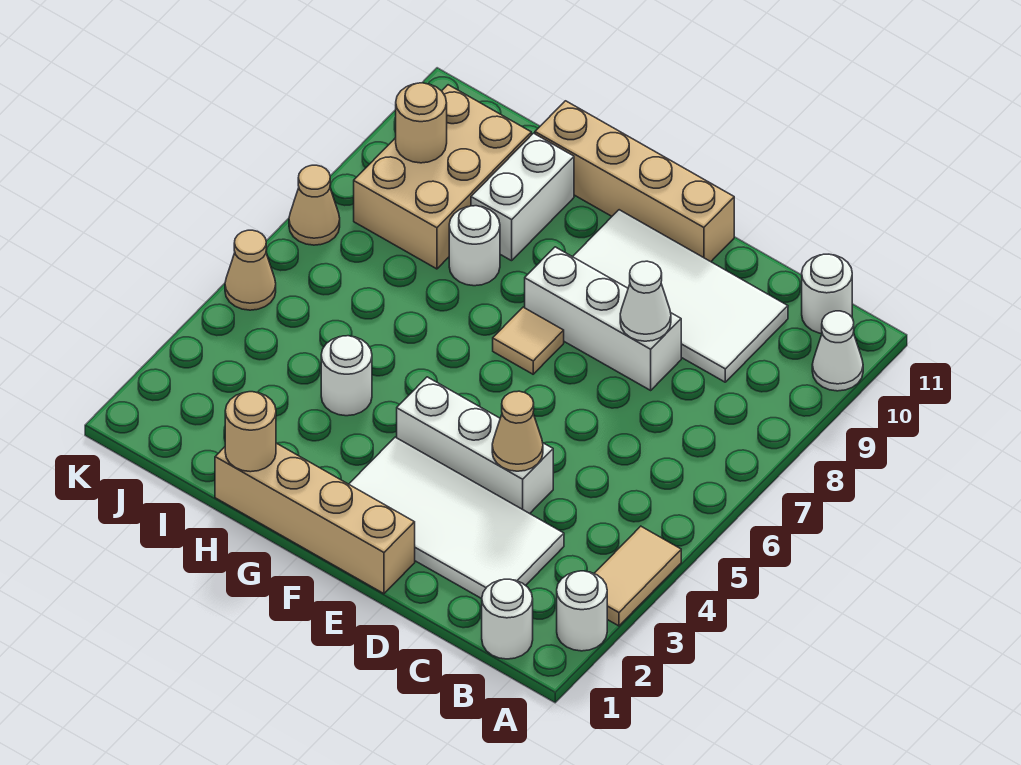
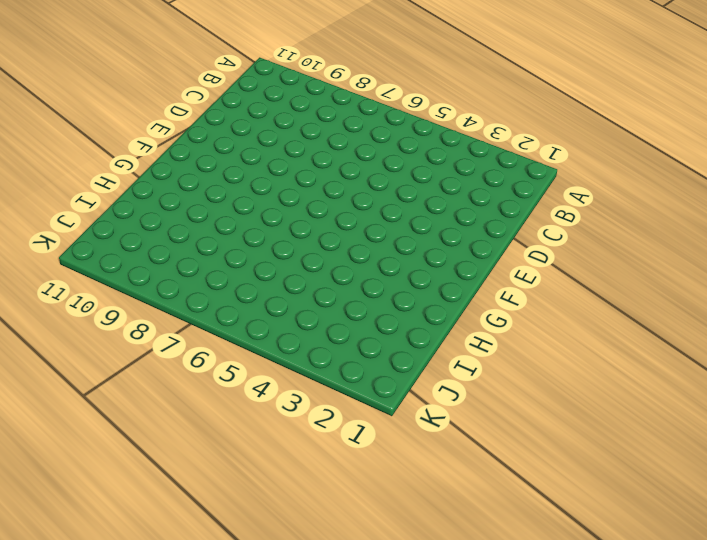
none -> white 1x1 round brick [557,571,607,651]
none -> tan 1x2 tile [594,526,681,626]
none -> white 1x1 cone [812,311,863,391]

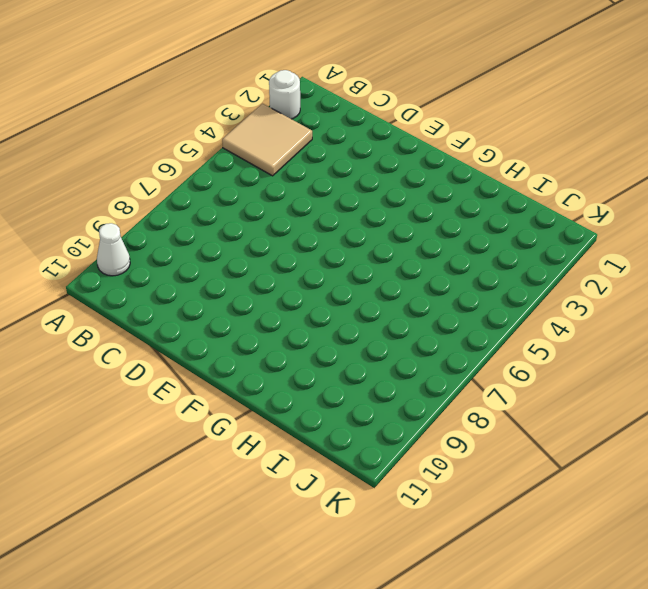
tan 2x2 tile [222,104,312,176] -> tan 1x2 tile [594,526,681,626]
none -> white 1x1 round brick [482,579,533,659]
none -> white 1x1 round brick [802,254,852,333]
none -> white 2x4 tile [349,437,564,599]

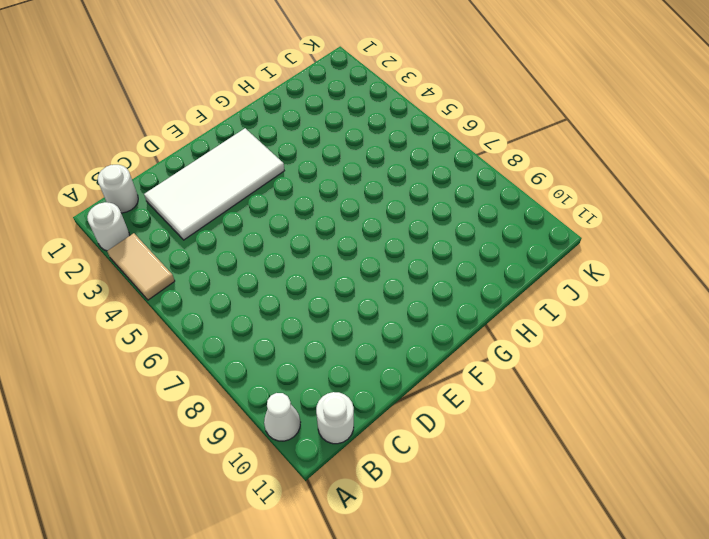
none -> white 2x4 tile [573,210,788,382]
none -> white 1x3 brick [397,377,553,514]
none -> white 1x3 brick [525,247,681,390]

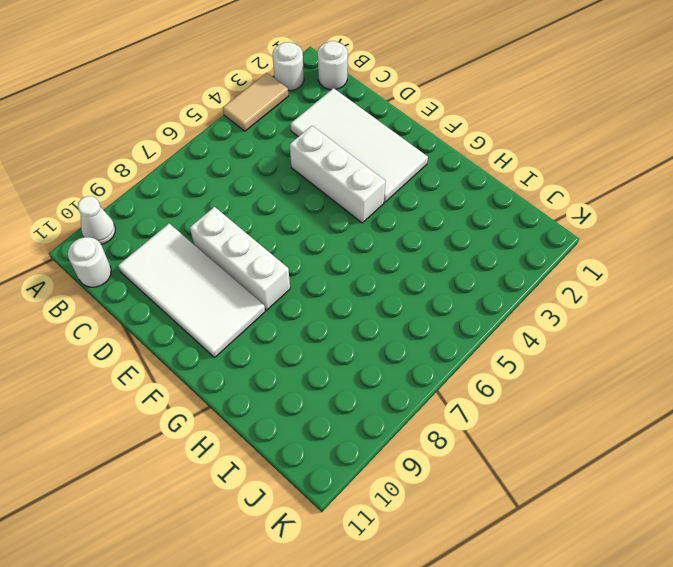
none -> tan 1x4 brick [215,443,415,594]
none -> tan 1x4 brick [535,101,734,262]
none -> tan 1x1 tile [493,307,564,374]

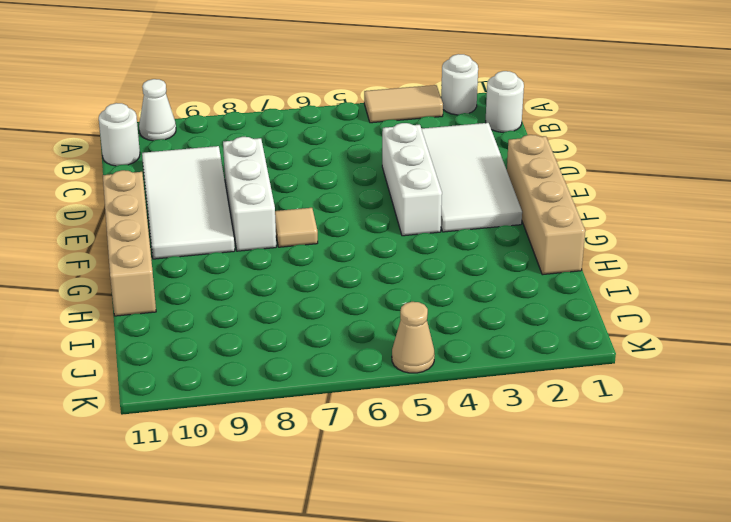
none -> white 1x1 round brick [321,336,372,416]
none -> white 1x1 round brick [449,206,500,286]
none -> white 1x2 brick [471,133,574,261]

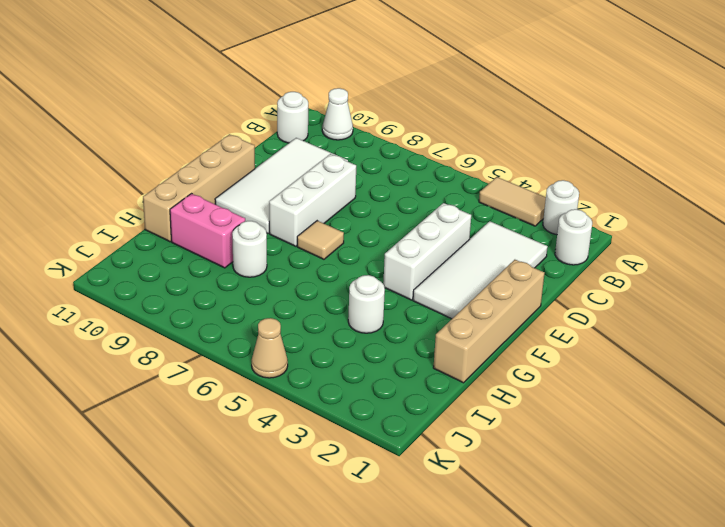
pink 1x2 brick [170,194,245,268] -> white 1x2 brick [471,133,574,261]
none -> tan 2x3 brick [354,85,531,269]
none -> tan 1x1 cone [289,165,340,245]
none -> tan 1x1 cone [492,391,543,471]

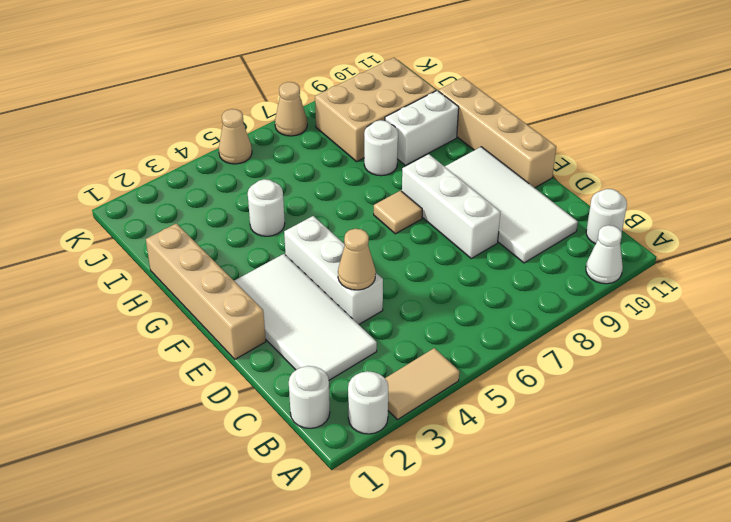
none -> white 1x1 cone [620,261,671,341]
none -> tan 1x1 round brick [225,392,276,472]
none -> tan 1x1 round brick [396,83,447,163]

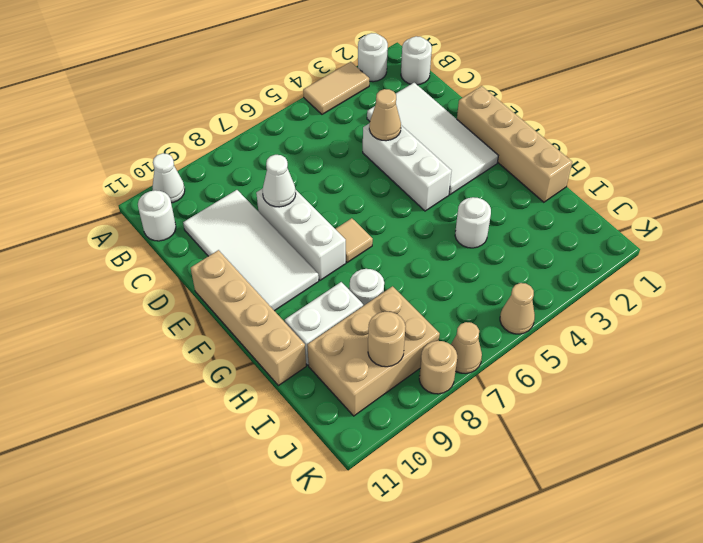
tan 1x1 round brick [419,341,457,394] -> tan 1x1 round brick moved to [225,392,276,472]

